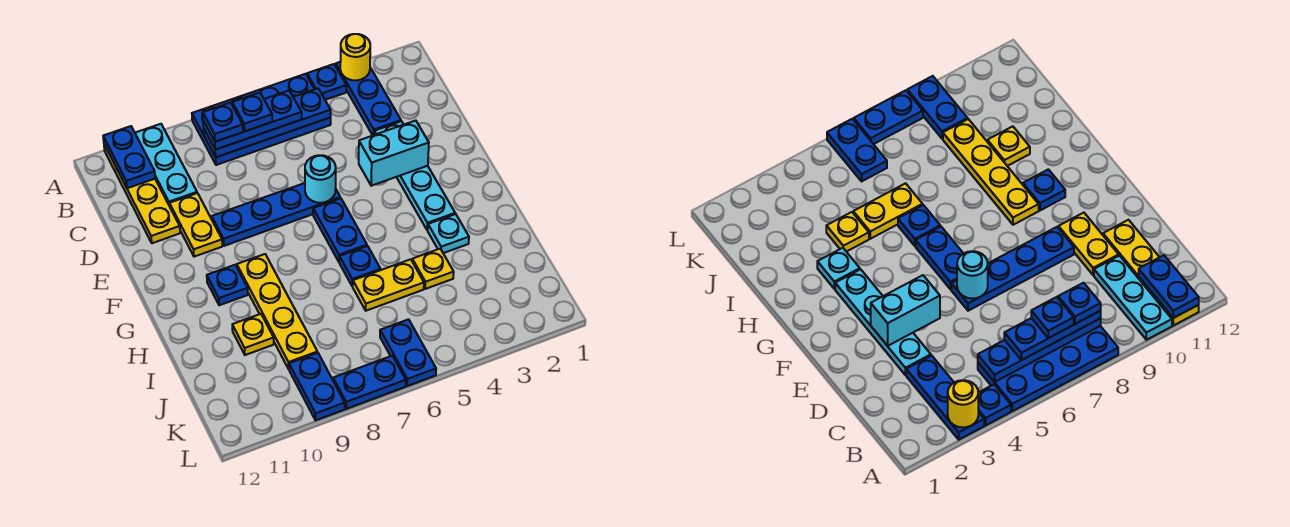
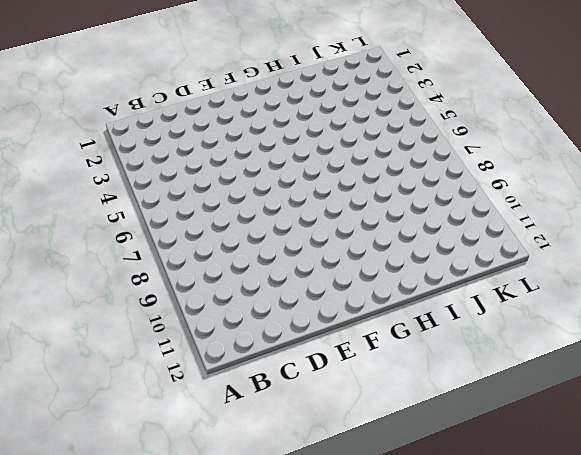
none -> blue 1x3 plate [336,62,401,135]
none -> blue 1x1 plate [307,64,346,100]
none -> blue 2x4 plate [192,74,331,165]

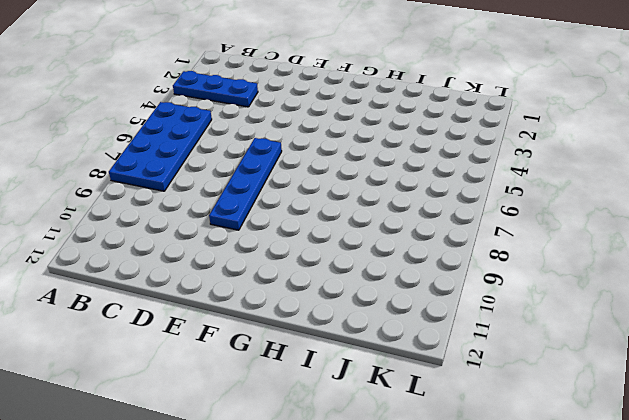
none -> blue 1x1 plate [307,64,346,100]
none -> cyan 1x3 plate [135,124,197,206]
none -> yellow 1x4 plate [104,145,180,243]

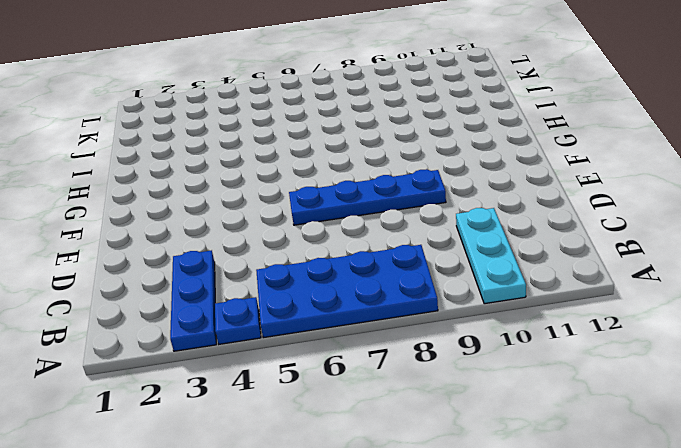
none -> yellow 1x4 plate [104,145,180,243]
none -> cyan 1x4 plate [374,121,455,230]
none -> yellow 1x2 plate [169,193,222,257]

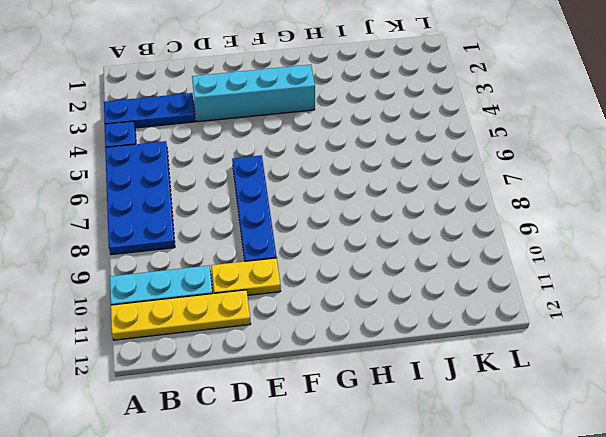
cyan 1x4 brick [192,65,315,122] -> cyan 1x4 plate [374,121,455,230]
none -> blue 1x2 plate [313,198,367,261]
none -> yellow 1x4 plate [237,254,317,369]
none -> blue 1x1 plate [207,265,248,305]

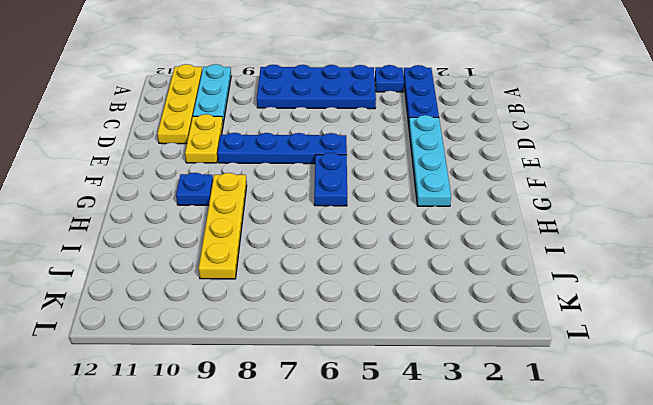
none -> cyan 1x1 plate [428,214,469,253]
none -> blue 1x1 plate [339,246,381,286]
none -> yellow 1x1 plate [412,249,454,289]

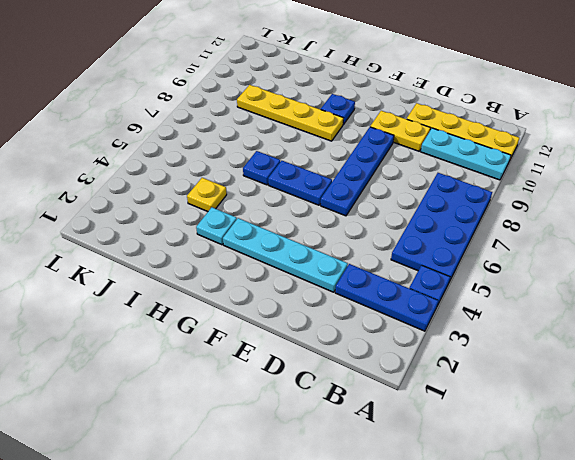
none -> yellow 1x2 plate [353,259,424,311]
none -> yellow 1x1 plate [232,314,274,355]
none -> blue 1x2 plate [380,319,436,386]

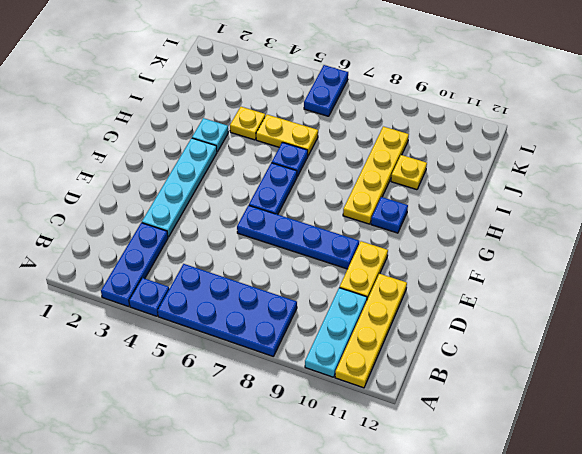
none -> blue 1x2 plate [289,353,345,420]
none -> blue 1x2 plate [333,356,406,409]
none -> yellow 1x1 round brick [340,34,370,81]

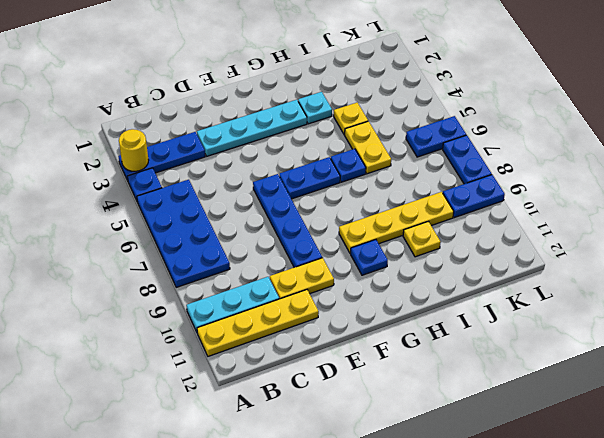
none -> blue 1x2 plate [103,126,155,188]
none -> blue 1x4 plate [204,88,331,157]
none -> cyan 1x2 brick [359,121,429,186]

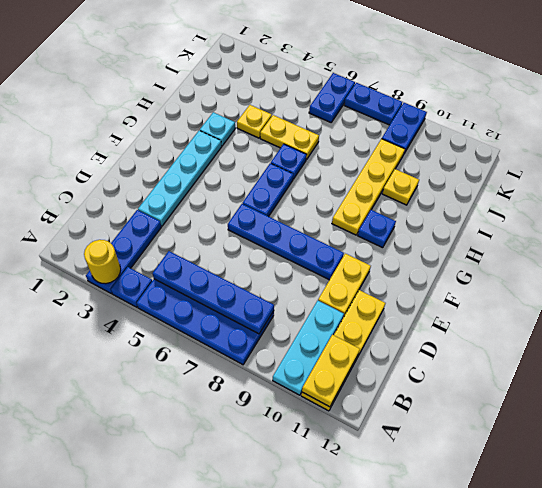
yellow 1x2 plate [302,335,360,407] -> blue 1x2 plate [103,126,155,188]
none -> cyan 1x2 brick [359,121,429,186]
none -> cyan 1x1 round brick [305,155,336,203]
none -> blue 1x3 plate [203,91,302,150]

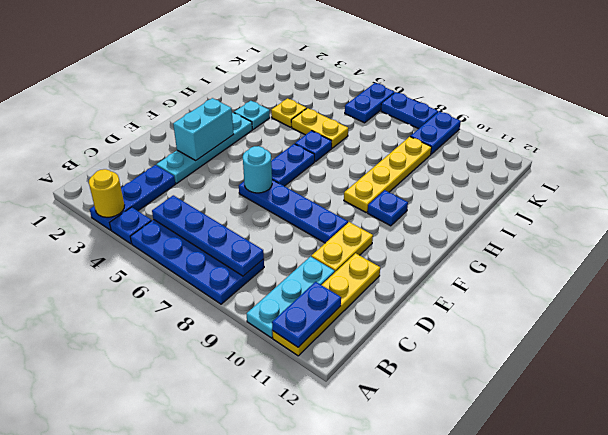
cyan 1x2 brick [173,98,234,160] -> cyan 1x2 brick turned to [359,121,429,186]
none -> yellow 1x1 plate [232,314,274,355]
none -> blue 1x3 plate [203,91,302,150]
none -> blue 1x1 plate [232,93,272,131]

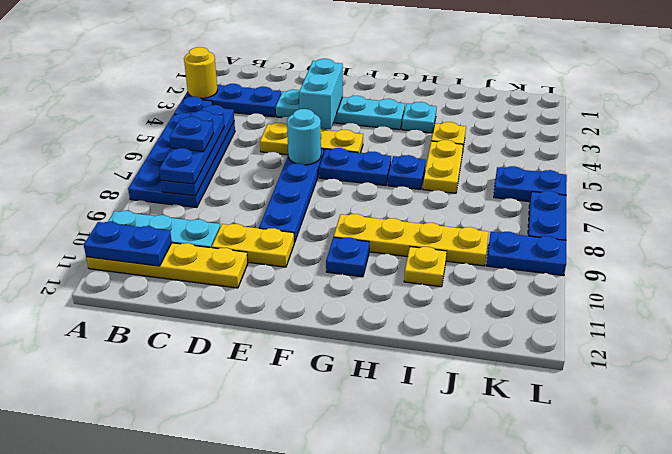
yellow 1x3 plate [260,123,363,155] -> none
none -> blue 1x1 plate [203,103,243,142]

